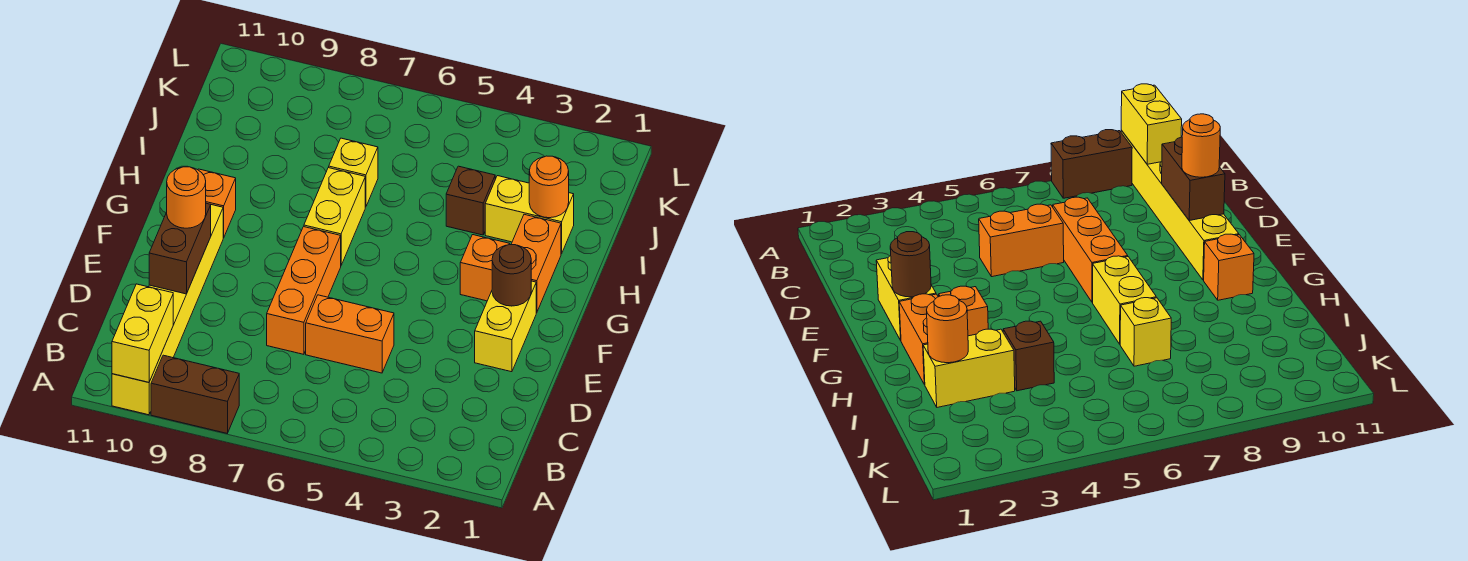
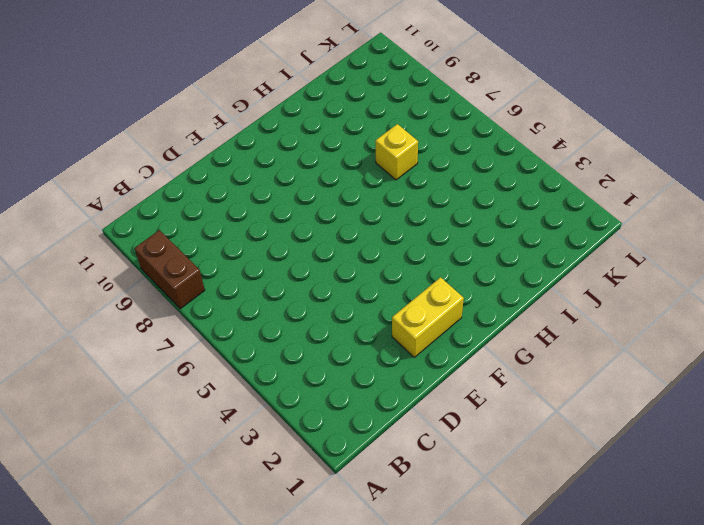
none -> yellow 1x6 brick [112,205,223,415]
none -> orange 1x2 brick [306,295,394,373]
none -> orange 1x3 brick [267,227,341,354]

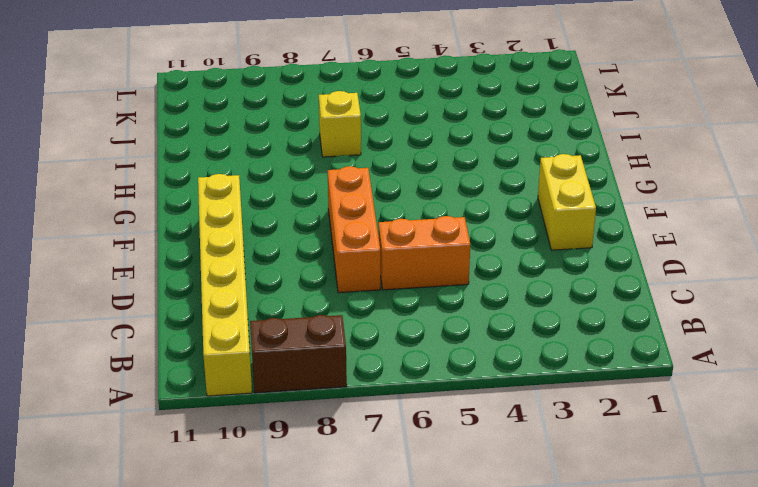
none -> orange 1x2 brick [511,214,561,313]
none -> orange 1x1 brick [460,235,510,301]
none -> yellow 1x2 brick [304,168,365,265]

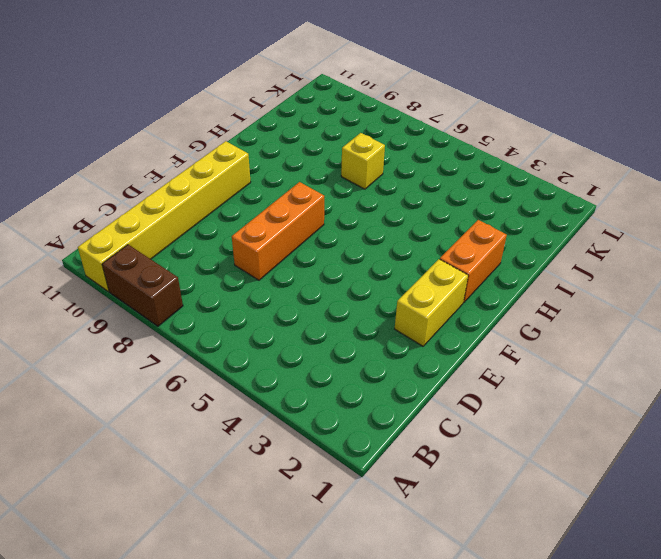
none -> orange 1x2 brick [306,295,394,373]
none -> orange 1x1 brick [460,235,510,301]
none -> yellow 1x2 brick [304,168,365,265]

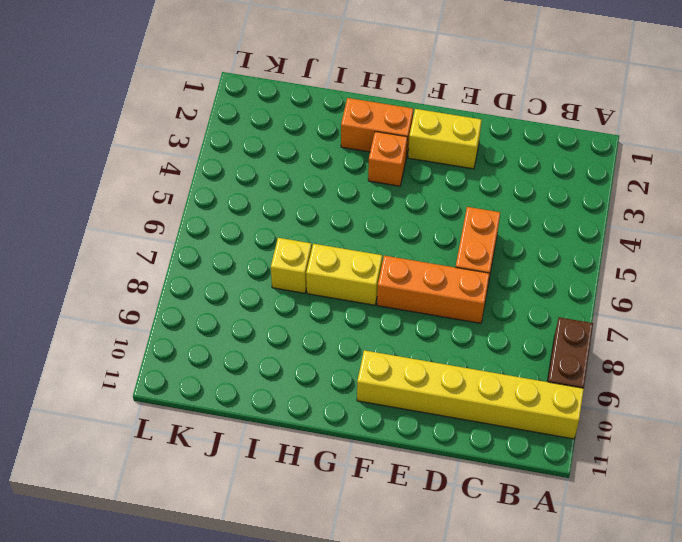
none -> orange 1x1 brick [198,169,236,238]
none -> yellow 1x2 brick [485,176,574,254]
none -> brown 1x1 brick [446,166,495,235]

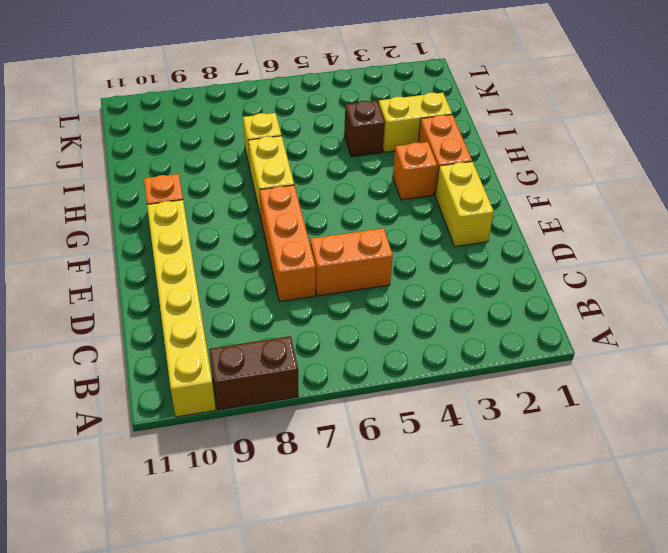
none -> yellow 1x2 brick [112,284,173,382]
none -> brown 1x2 brick [149,203,211,294]
none -> brown 1x1 round brick [492,245,531,306]

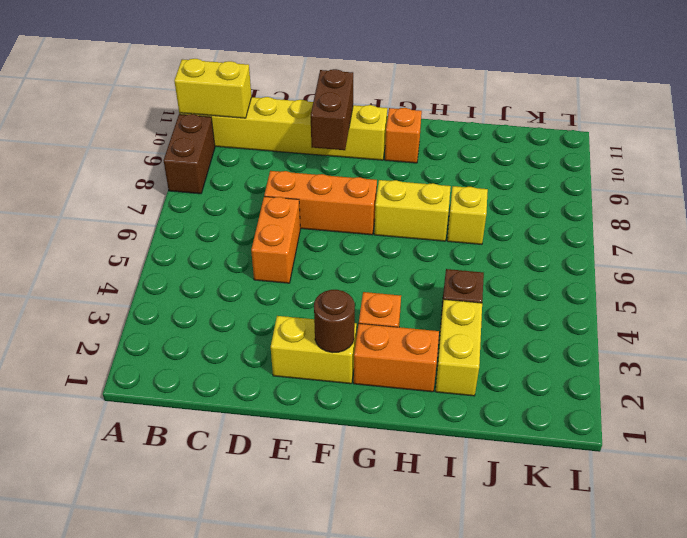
brown 1x2 brick [311,69,353,150] -> brown 1x2 brick turned to [149,203,211,294]
none -> orange 1x1 round brick [529,156,569,218]
none -> orange 1x1 round brick [167,167,206,228]

